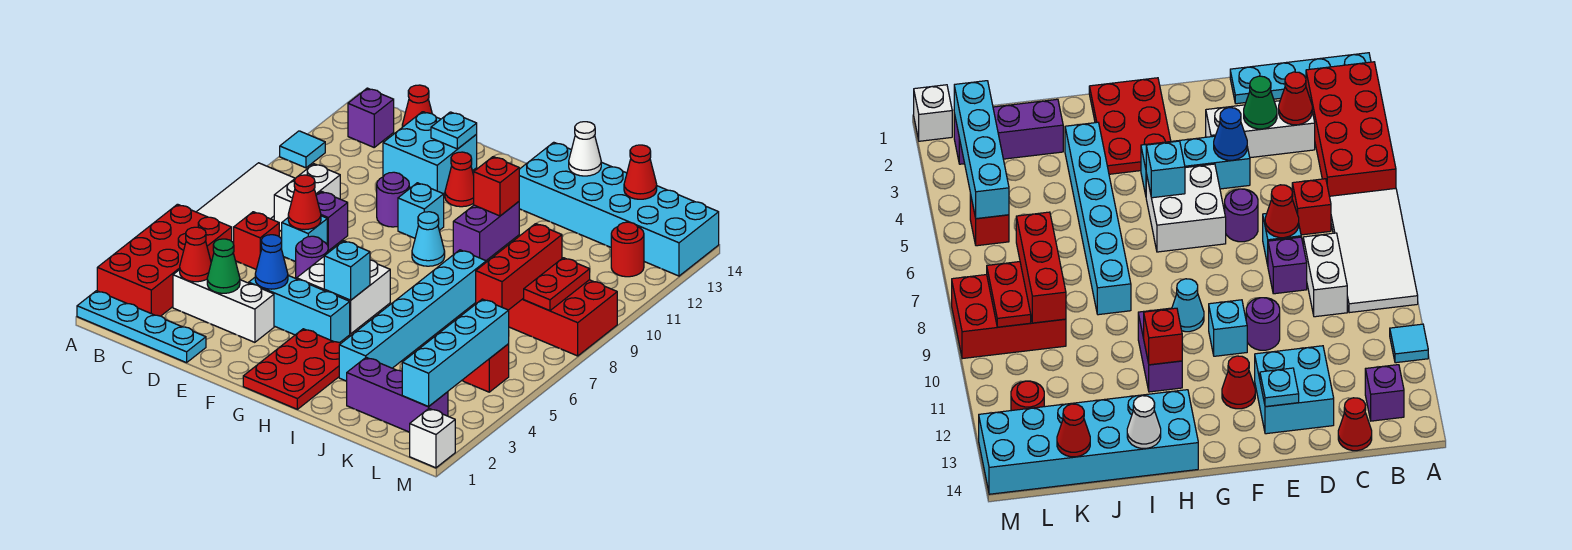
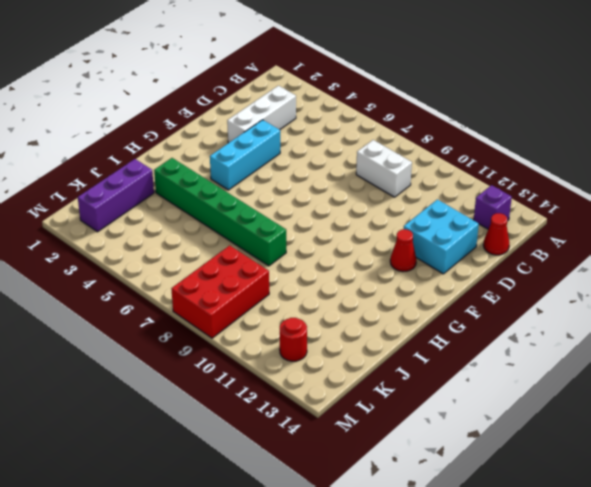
green 1x6 brick [154,158,286,266] -> cyan 1x6 brick [339,250,486,381]
none -> cyan 1x4 plate [77,291,206,363]
none -> red 2x4 brick [97,204,232,316]
none -> white 2x4 tile [197,163,295,253]
none -> cyan 1x1 tile [280,131,325,168]

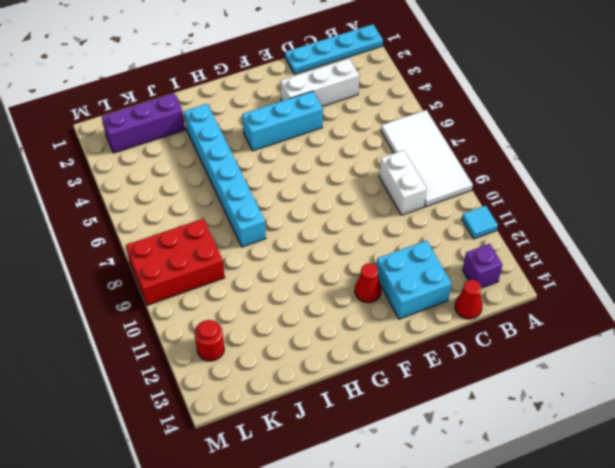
none -> red 2x4 brick [97,204,232,316]
none -> red 1x1 brick [234,212,279,269]
none -> cyan 1x1 brick [282,216,327,262]
none -> purple 1x1 brick [316,191,348,251]

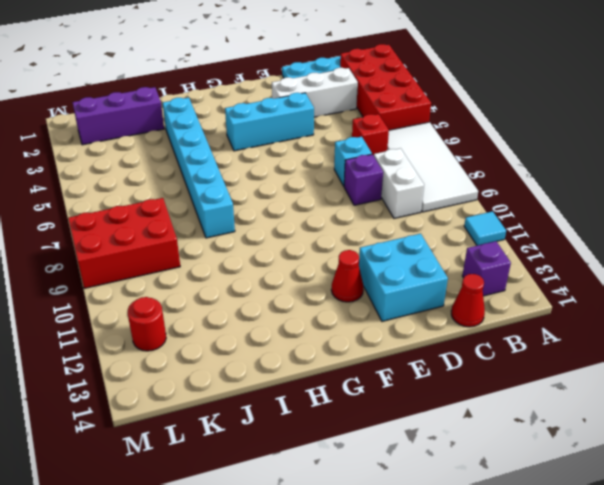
none -> purple 1x1 round brick [296,236,328,279]
none -> purple 1x1 round brick [377,172,409,227]
none -> white 2x2 brick [297,257,390,334]
none -> cyan 1x1 brick [398,183,444,238]

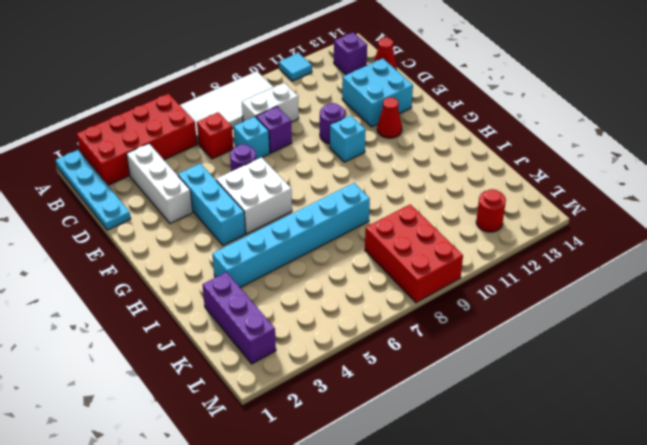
none -> red 2x3 plate [243,329,341,409]
none -> cyan 1x1 cone [412,212,445,266]
none -> purple 1x2 brick [453,202,519,261]
none -> cyan 2x6 brick [519,142,719,276]

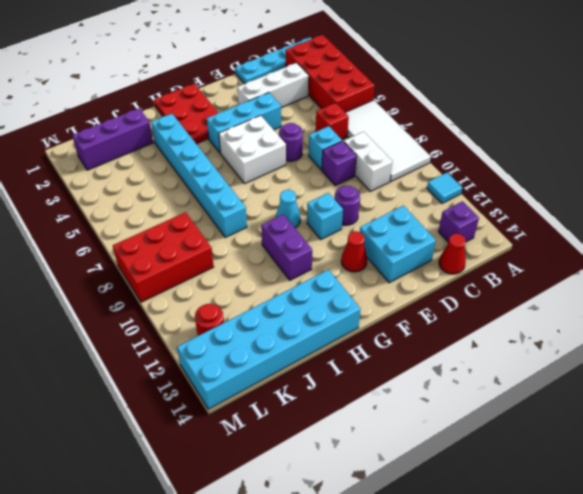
none -> red 1x1 brick [463,344,509,392]
none -> white 1x1 brick [410,409,455,468]
none -> red 1x1 cone [180,227,211,282]
none -> green 1x1 cone [207,239,240,293]

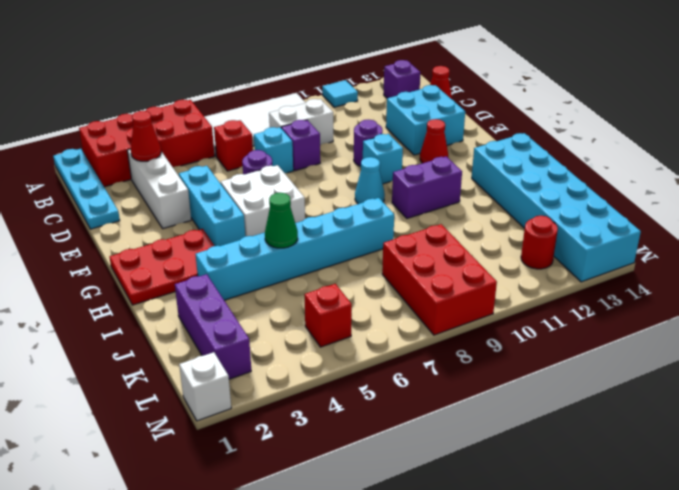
green 1x1 cone [265,193,298,248] -> green 1x1 cone moved to [207,239,240,293]
none -> red 1x1 cone [288,175,321,230]
none -> blue 1x1 cone [255,235,288,289]
none -> cyan 1x1 plate [431,112,477,149]
none -> cyan 1x1 brick [324,241,370,300]

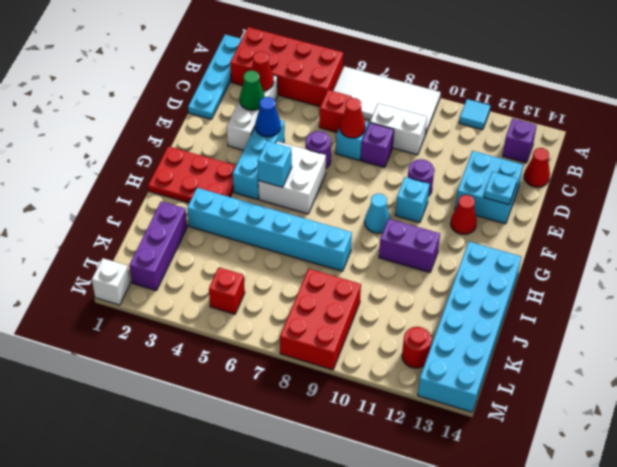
none -> red 1x1 brick [474,157,519,216]
none -> white 1x1 cone [569,122,601,176]
none -> red 1x3 brick [476,224,562,310]
none -> red 1x1 cone [624,145,657,199]

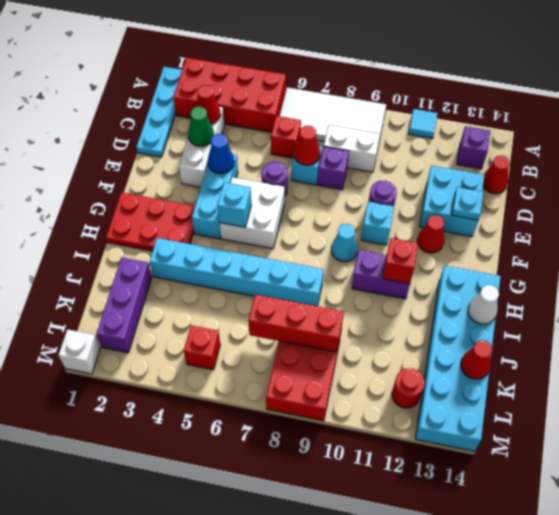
none -> cyan 1x4 brick [402,299,509,407]
none -> red 1x2 plate [524,258,590,311]

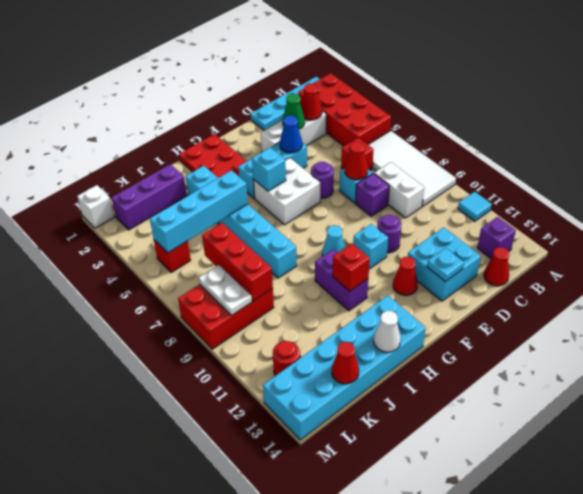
cyan 1x4 brick [150,170,248,253] -> cyan 1x4 brick turned to [402,299,509,407]
white 1x2 plate [199,265,252,315] -> red 1x2 plate [524,258,590,311]

